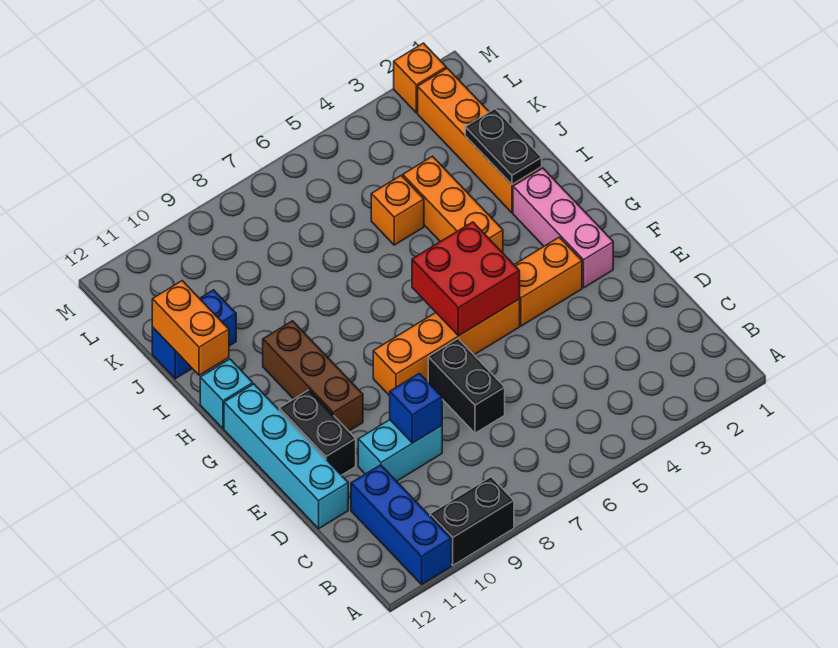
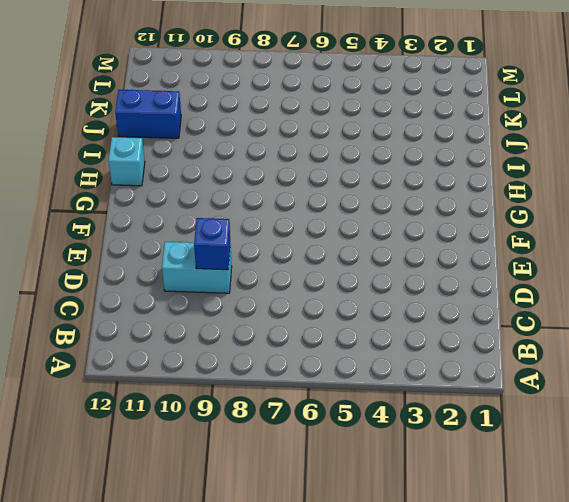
none -> black 1x2 brick [430,477,514,565]
none -> blue 1x3 brick [351,465,451,584]
none -> black 1x2 brick [428,339,505,433]

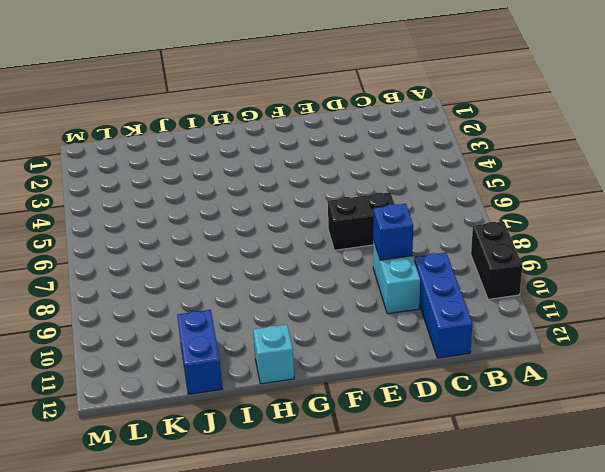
blue 1x3 brick [414,253,472,358] -> blue 1x3 brick turned to [351,465,451,584]
none -> cyan 1x4 brick [224,384,348,529]
none -> black 1x2 brick [279,390,356,475]
none -> pink 1x3 brick [513,168,613,288]

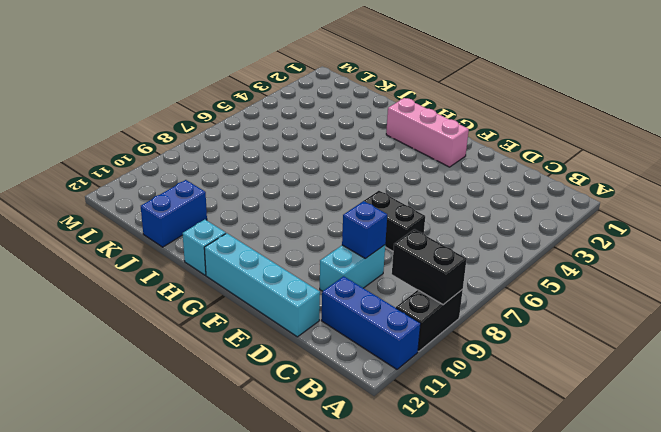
black 1x2 brick [392,229,467,304] -> black 1x2 brick moved to [279,390,356,475]
none -> orange 1x2 brick [514,237,582,326]
none -> orange 1x4 brick [373,299,520,396]
none -> brown 1x3 brick [263,321,363,431]

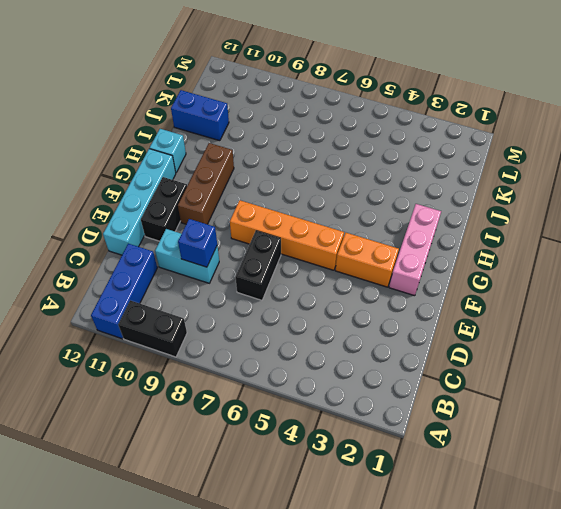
none -> orange 1x3 brick [403,156,503,253]
none -> orange 1x4 brick [418,68,542,213]
none -> orange 1x1 brick [371,176,424,245]

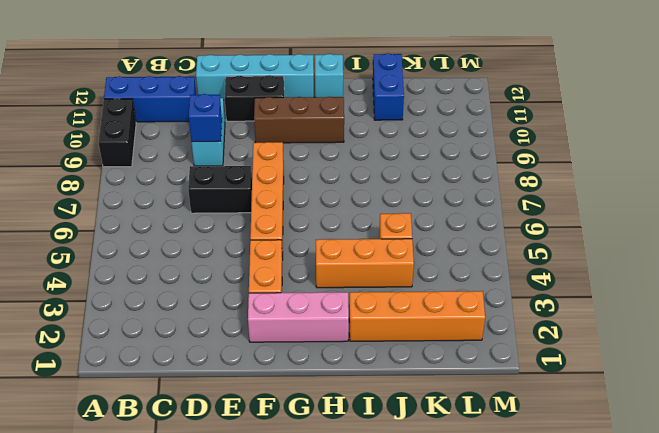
none -> orange 1x1 brick [394,43,446,113]
none -> red 2x2 brick [412,222,520,336]
none -> black 1x2 plate [465,109,542,184]

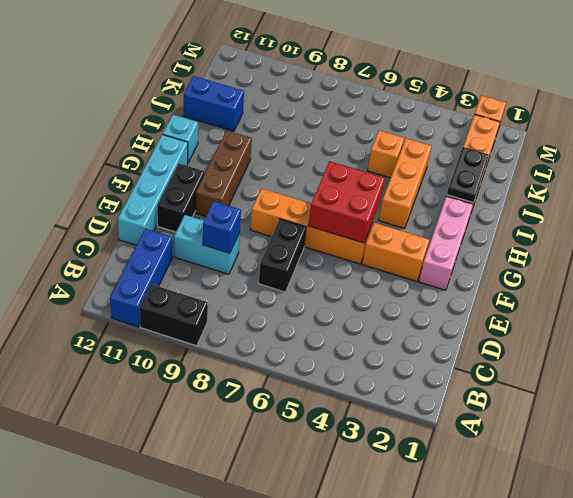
none -> orange 1x2 brick [152,281,229,375]

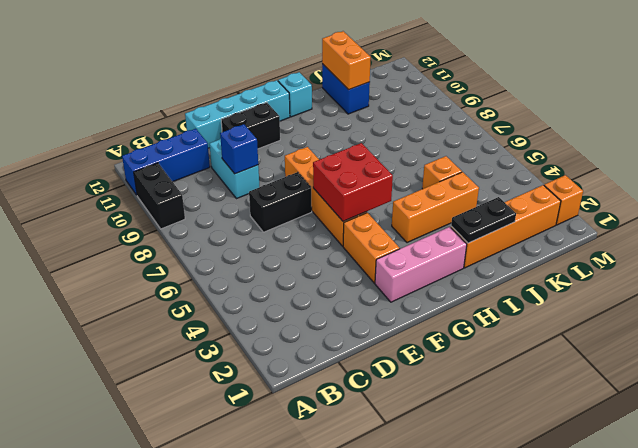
orange 1x2 brick [322,31,371,90] -> orange 1x2 brick turned to [152,281,229,375]
none -> brown 1x3 brick [263,321,363,431]

